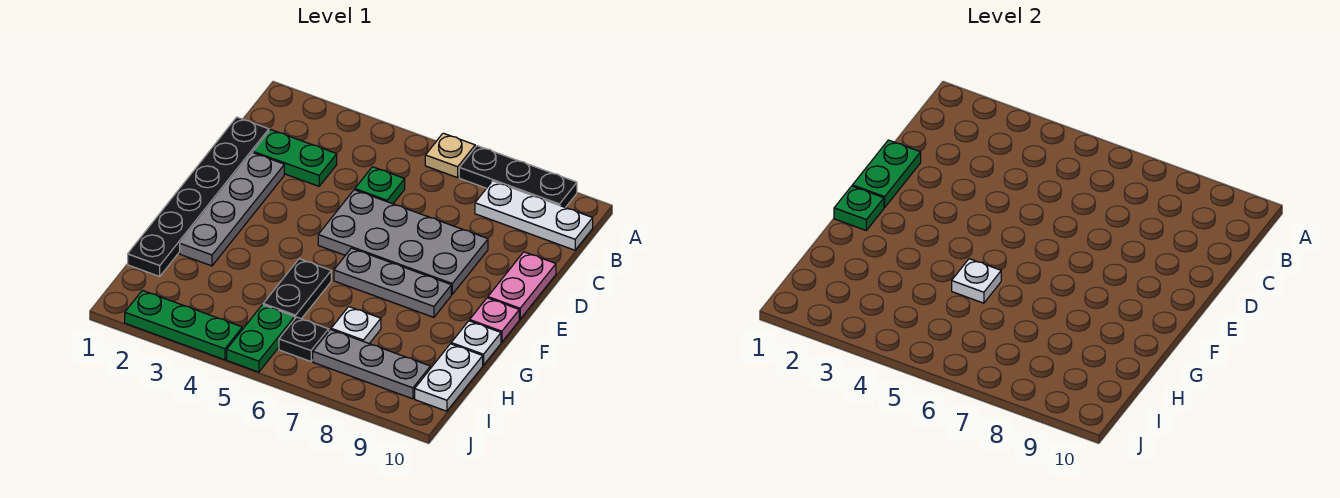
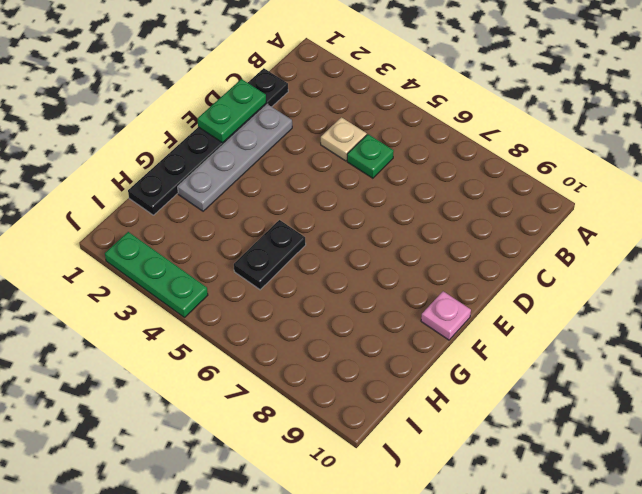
tan 1x1 plate [321,117,367,161] -> tan 1x1 plate moved to [425,133,475,178]
none -> black 1x3 plate [459,146,577,208]
none -> white 1x3 plate [475,181,593,250]
none -> green 1x2 plate [253,130,337,186]

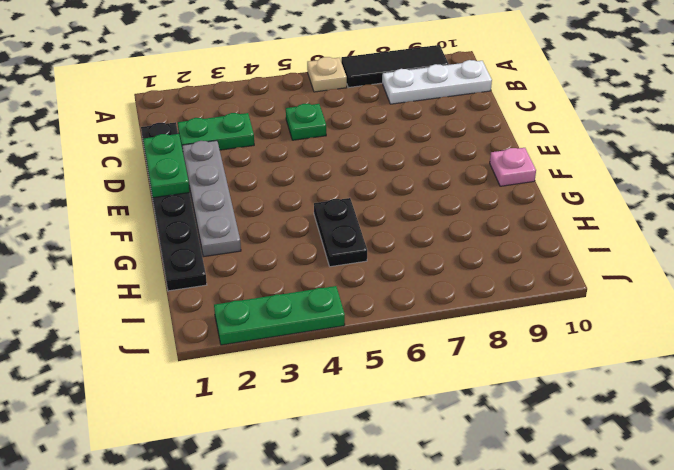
black 1x3 tile [341,45,448,88] -> black 1x3 plate [459,146,577,208]
none -> grey 2x4 plate [318,190,488,294]
none -> pink 1x2 plate [488,252,556,319]
none -> grey 1x3 plate [334,248,451,317]

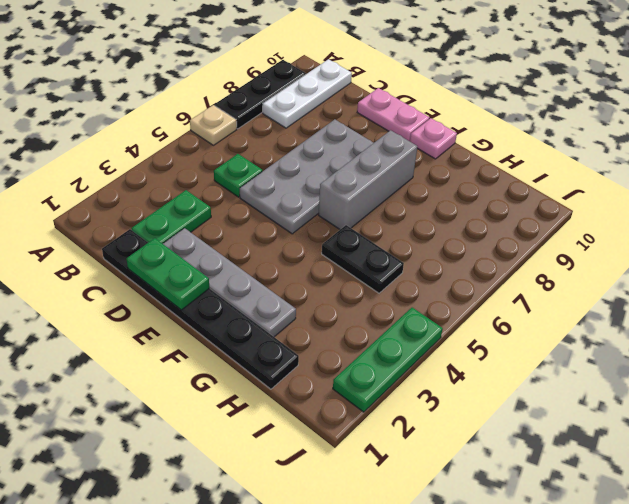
grey 1x3 brick [319,130,417,229] -> grey 1x3 plate [334,248,451,317]
none -> white 1x1 plate [451,321,501,365]
none -> white 1x1 plate [331,307,381,344]
none -> white 1x2 plate [415,344,483,411]

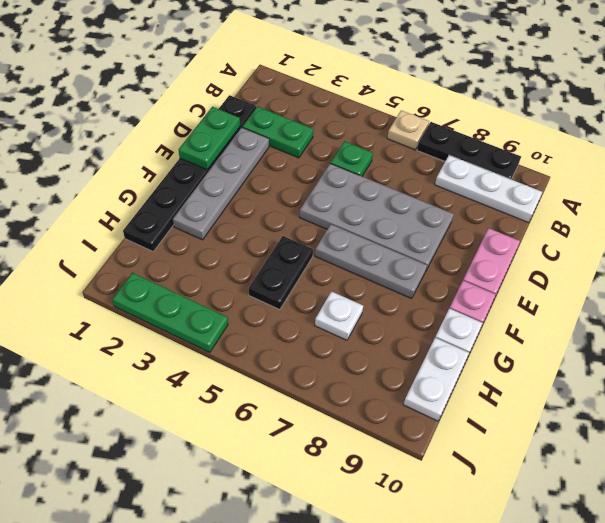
none -> green 1x2 plate [227,305,295,372]
none -> black 1x1 plate [279,317,329,361]
none -> grey 1x3 plate [313,330,430,399]

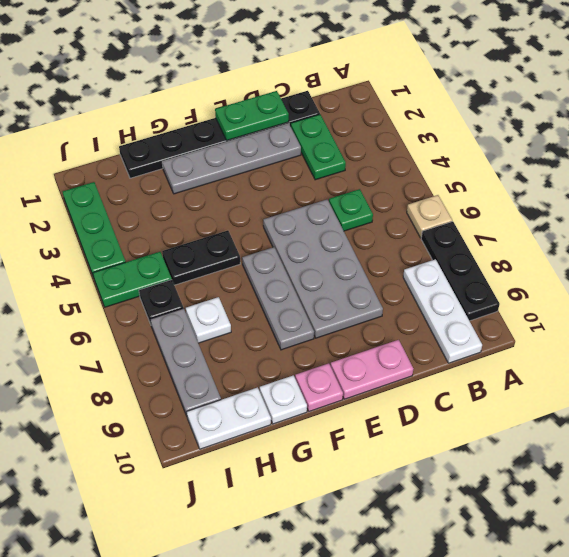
none -> green 1x1 plate [834,186,884,230]
none -> white 1x1 plate [952,259,1001,303]

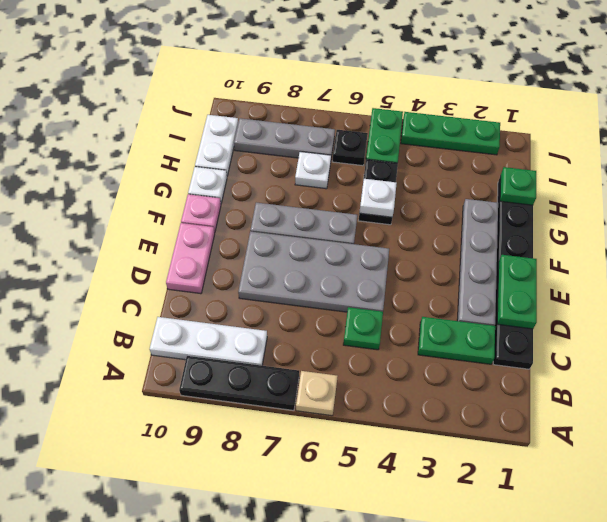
green 1x1 plate [500,167,536,205] -> green 1x1 plate moved to [834,186,884,230]

